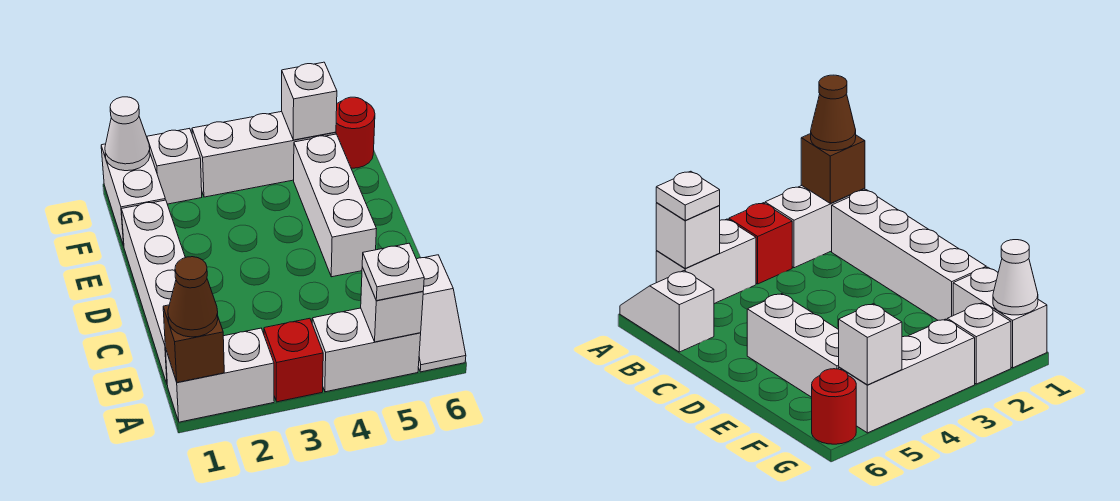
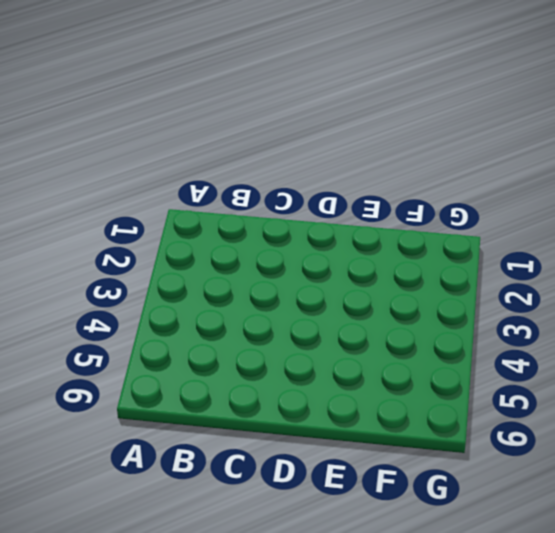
none -> white 1x2 brick [166,328,274,422]
none -> red 1x1 brick [264,318,323,402]
none -> white 1x2 brick [312,308,421,392]

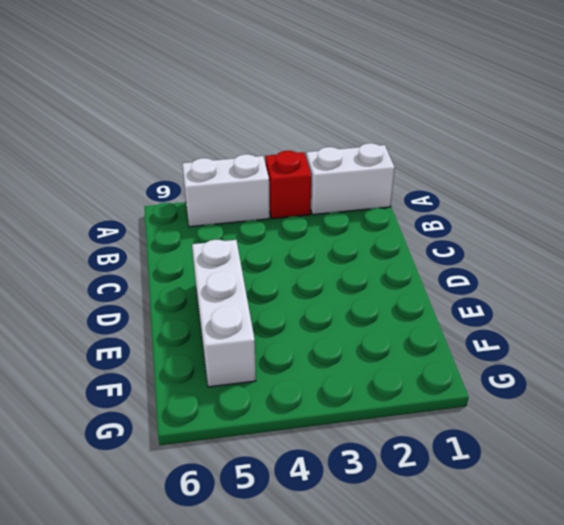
none -> white 1x2 slope [417,255,466,372]
none -> white 1x4 brick [121,200,185,383]
none -> white 1x2 brick [101,144,165,246]

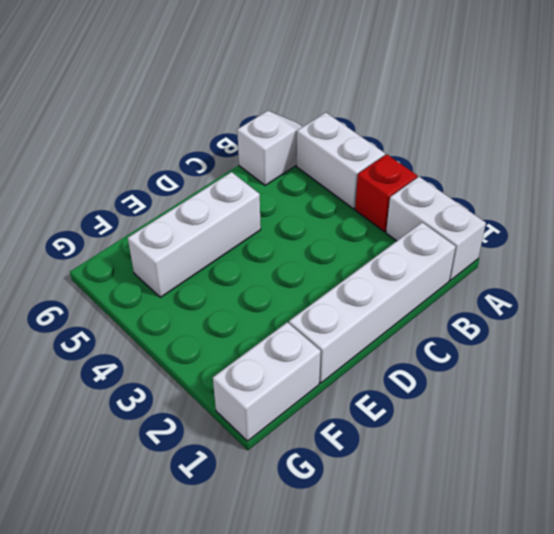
none -> white 1x1 brick [147,128,202,204]
none -> white 1x3 brick [192,112,336,197]
none -> red 1x1 round brick [336,97,375,168]

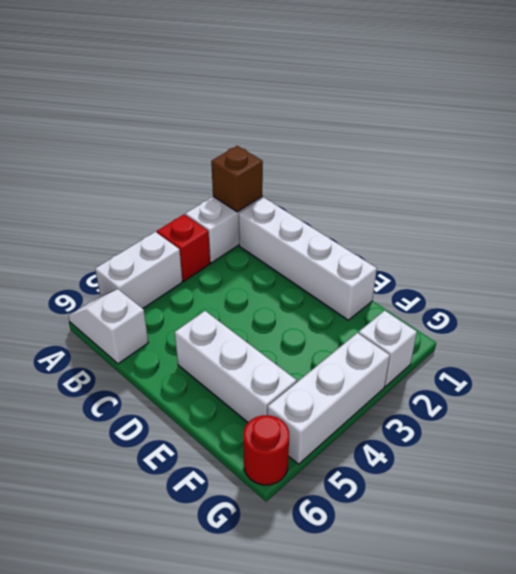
none -> white 1x2 brick [101,144,165,246]
none -> white 1x1 brick [361,268,423,342]
none -> white 1x1 cone [105,97,150,171]

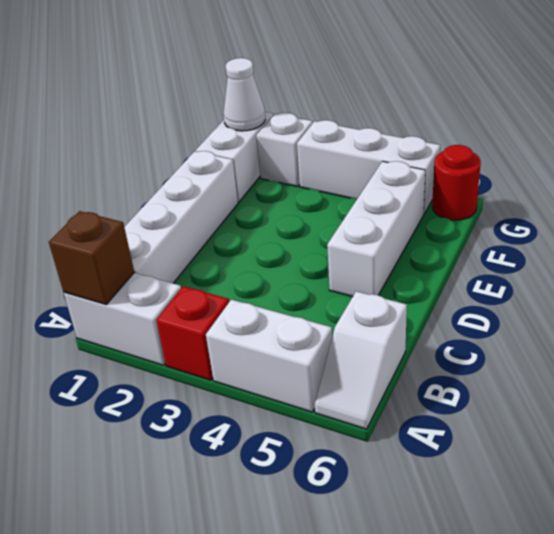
none -> white 1x1 brick [361,268,423,342]
none -> white 1x1 brick [282,62,337,140]
none -> brown 1x1 cone [168,257,218,337]

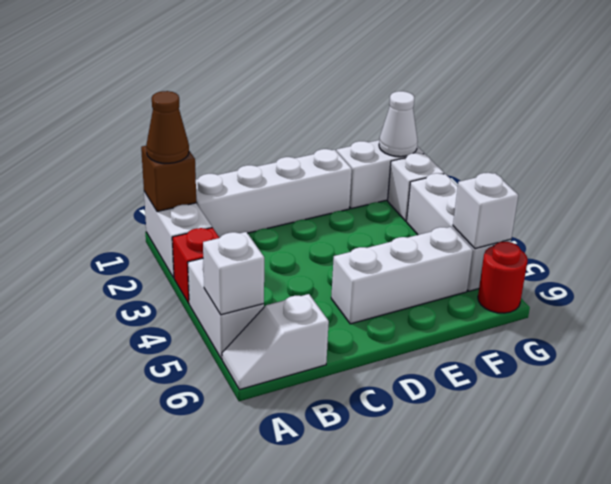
none -> white 1x1 plate [362,243,424,301]

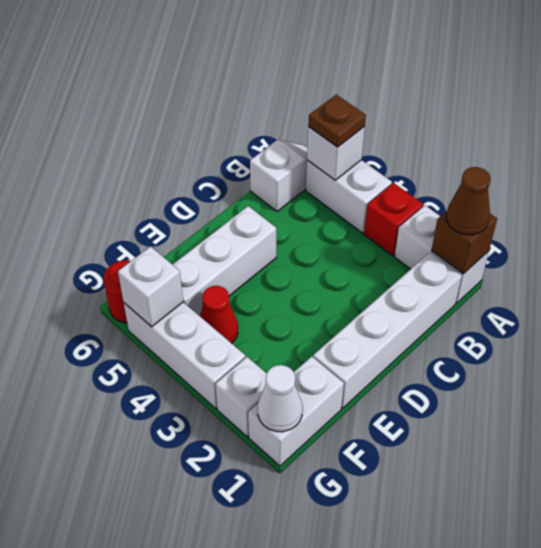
brown 1x1 plate [308,95,366,147] -> white 1x1 plate [362,243,424,301]
red 1x1 cone [200,286,238,343] -> none

